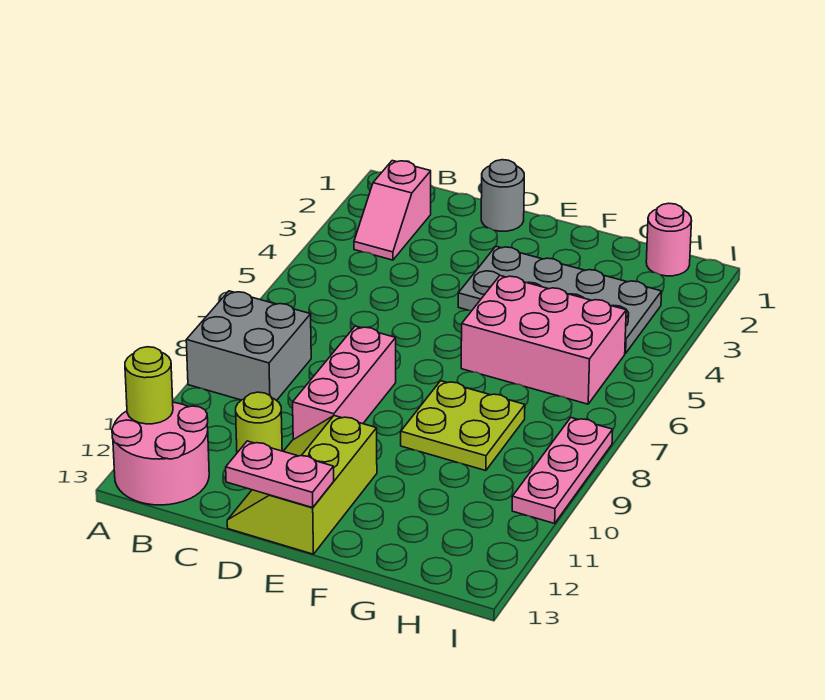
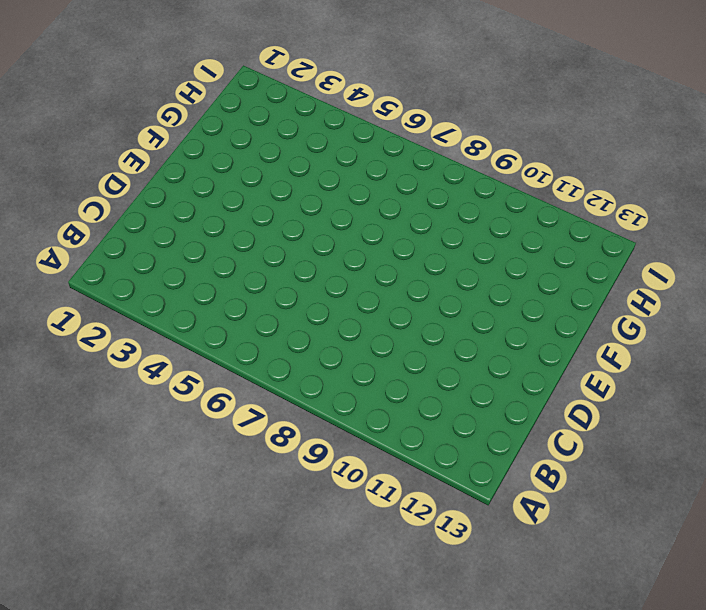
none -> grey 2x2 brick [186,291,311,401]
none -> pink 2x2 round brick [112,402,209,505]
none -> pink 1x2 slope [354,161,431,260]

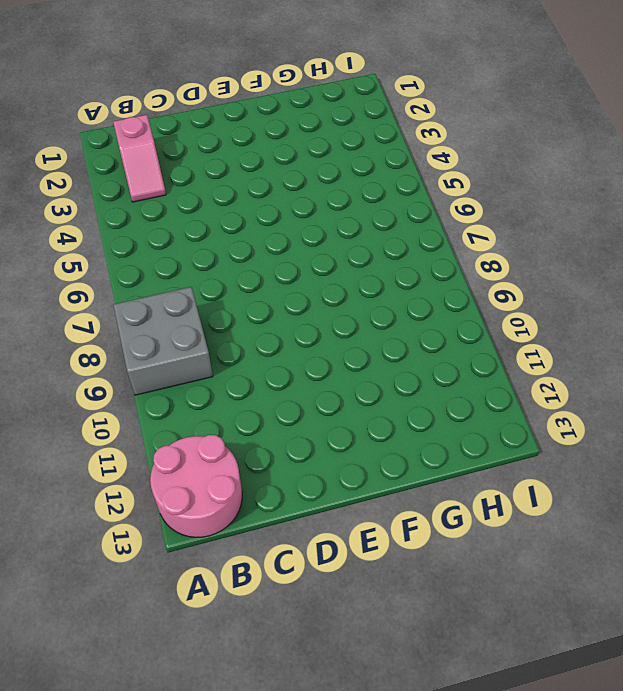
none -> lime 1x1 round brick [236,392,282,453]
none -> grey 1x1 round brick [481,160,524,231]
none -> pink 1x3 brick [293,326,396,440]

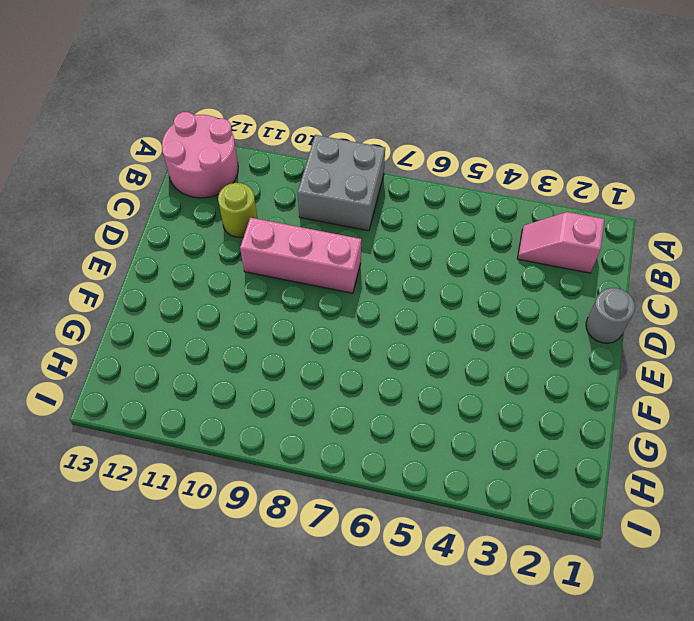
none -> lime 2x3 slope [227,416,377,554]
none -> grey 2x4 plate [458,246,662,353]
none -> pink 2x3 brick [461,276,626,404]

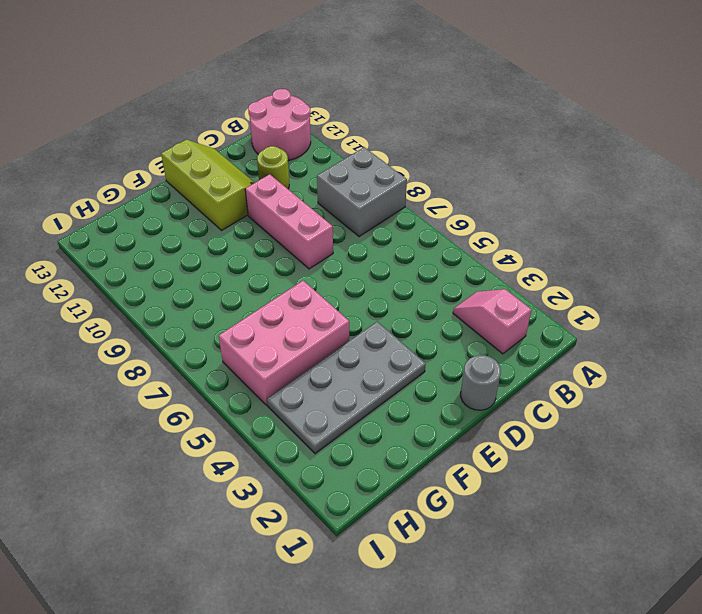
none -> lime 2x2 plate [401,381,525,471]
none -> pink 1x1 round brick [646,203,692,276]
none -> pink 1x3 plate [512,418,613,523]

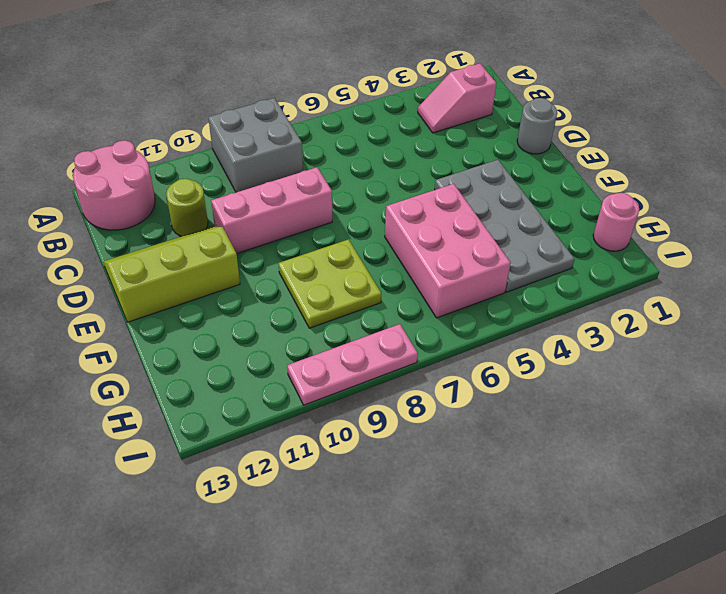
none -> lime 1x1 round brick [125,347,173,424]
none -> pink 1x2 plate [226,441,334,508]

